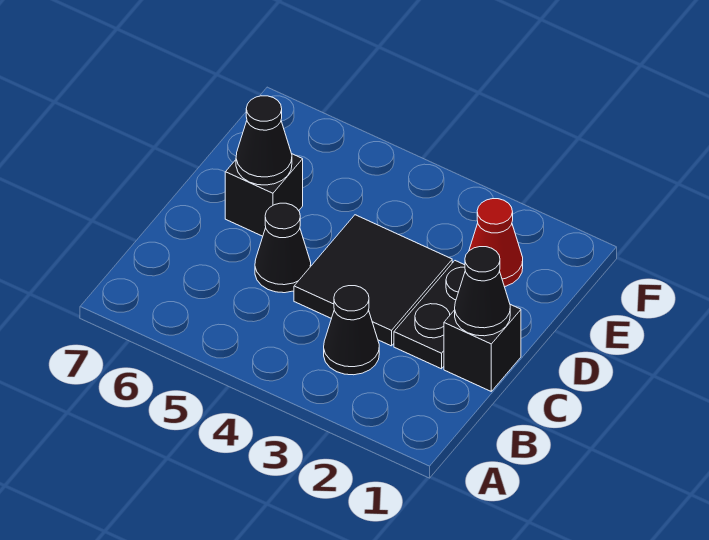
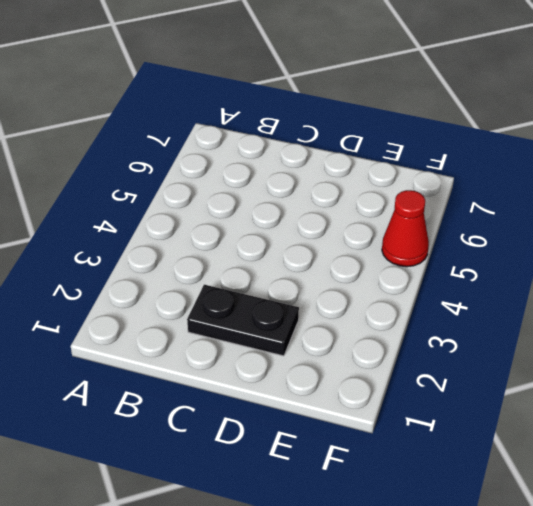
red 1x1 cone [382,190,429,267] -> red 1x1 cone moved to [469,199,523,287]
none -> black 1x1 cone [324,286,379,375]
none -> black 1x1 brick [444,304,521,391]

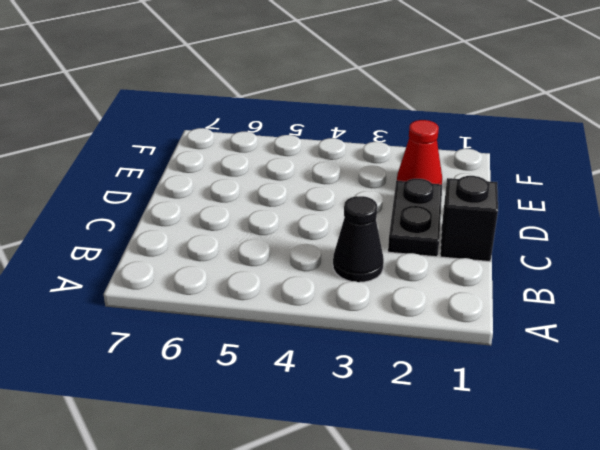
none -> black 2x2 tile [294,215,452,346]
none -> black 1x1 cone [255,203,311,293]

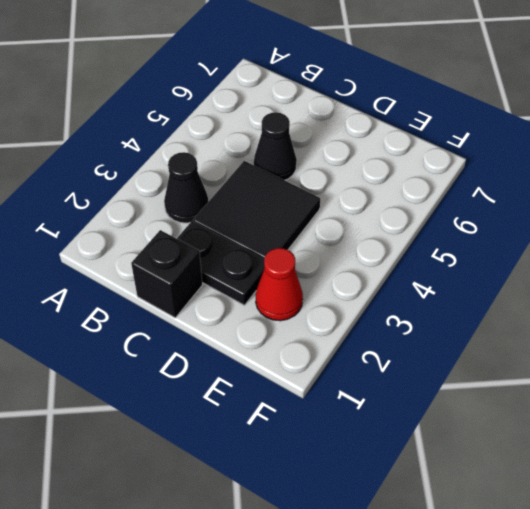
none -> black 1x1 brick [225,154,303,236]
none -> black 1x1 cone [455,247,510,336]

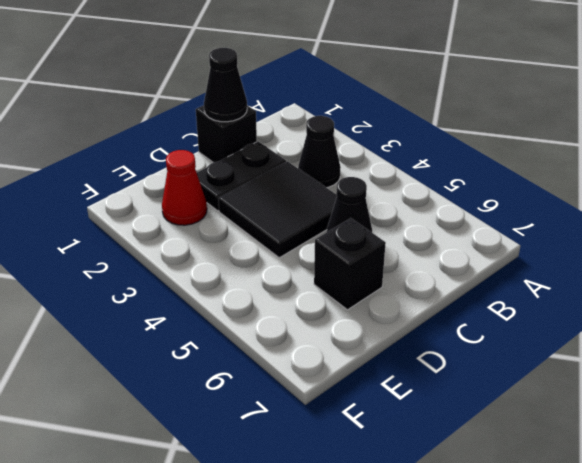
none -> black 1x1 cone [236,96,292,185]

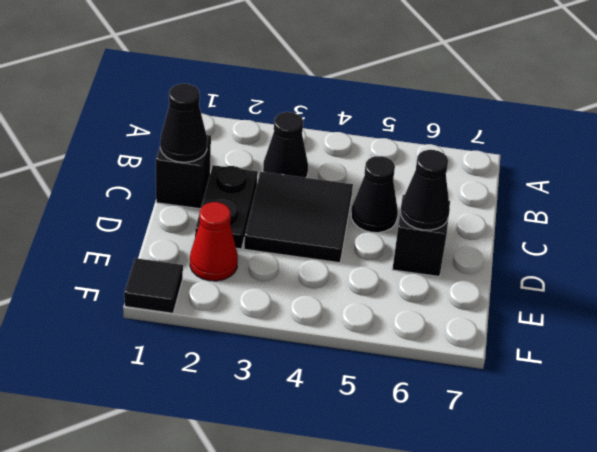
black 1x1 tile [124,258,183,313] -> none

